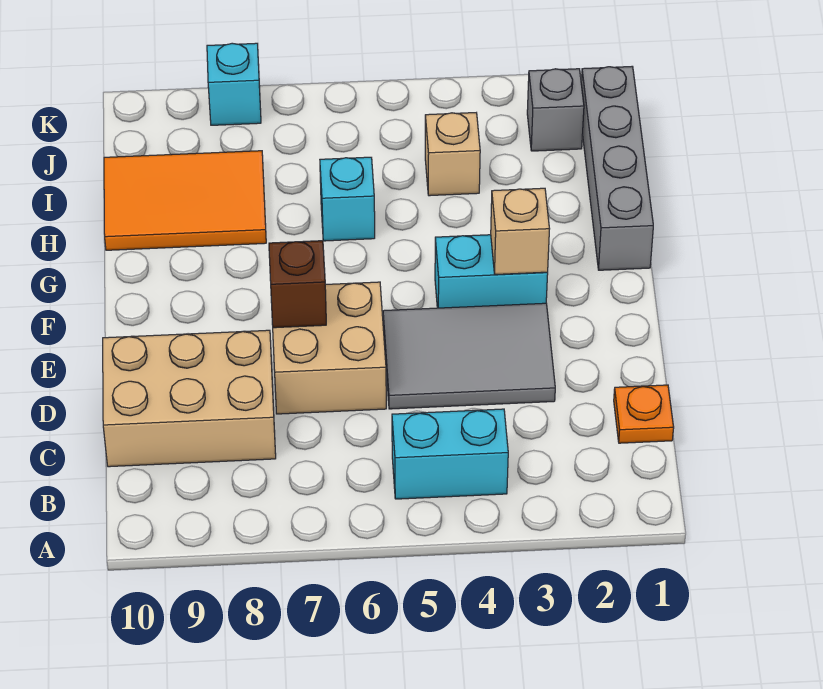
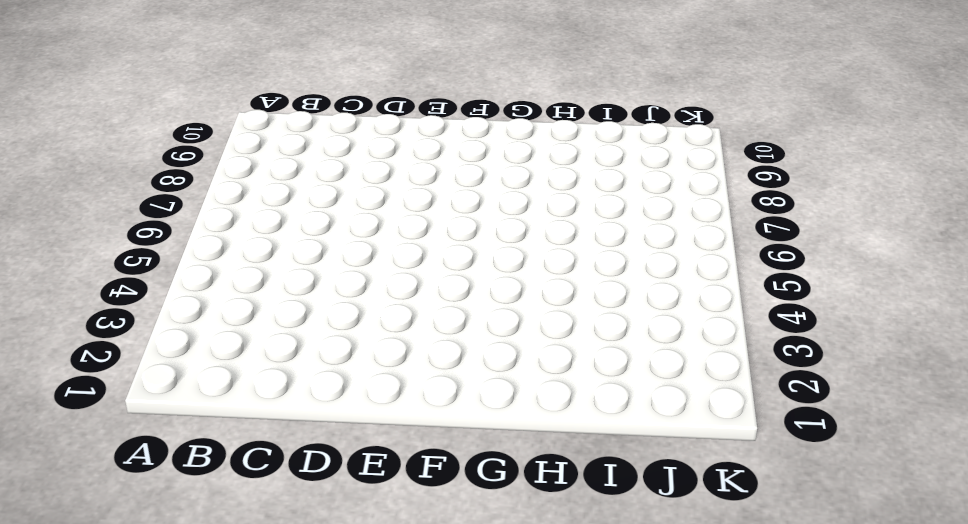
none -> cyan 1x2 brick [392,409,508,499]
none -> orange 1x1 plate [614,385,674,443]
none -> tan 2x3 brick [103,330,276,467]

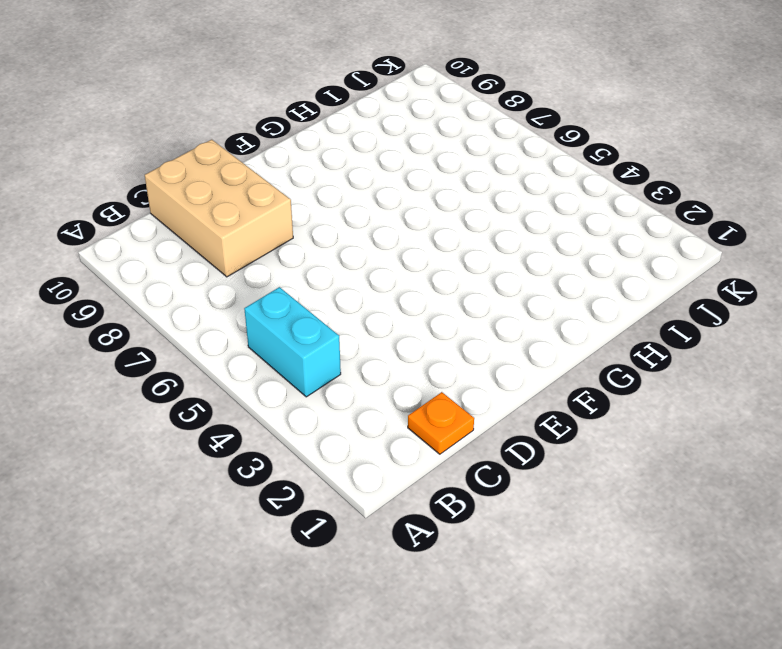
none -> grey 2x3 tile [383,303,555,409]
none -> tan 2x2 brick [273,282,386,414]
none -> cyan 1x2 brick [435,235,548,308]

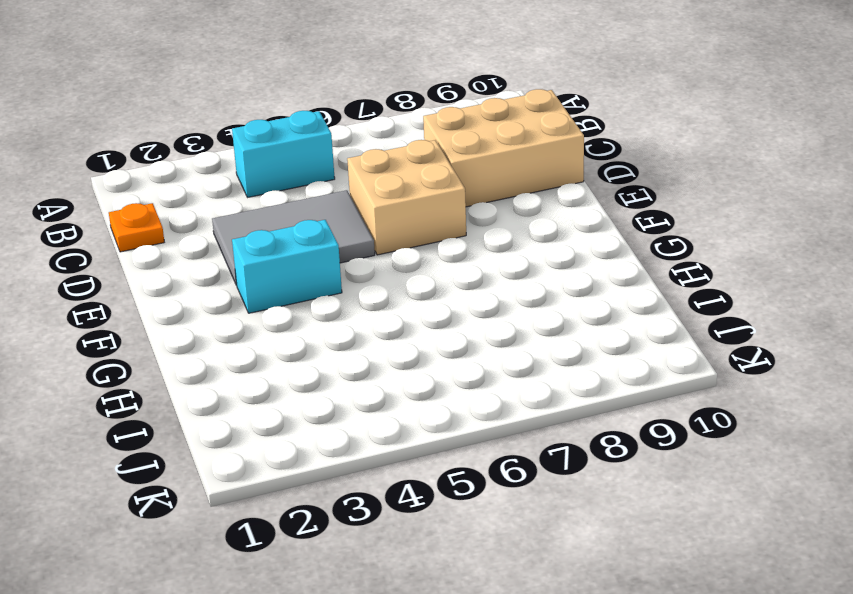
none -> grey 1x4 brick [581,67,653,270]
none -> cyan 1x1 brick [320,157,375,241]
none -> orange 2x3 tile [104,151,266,250]

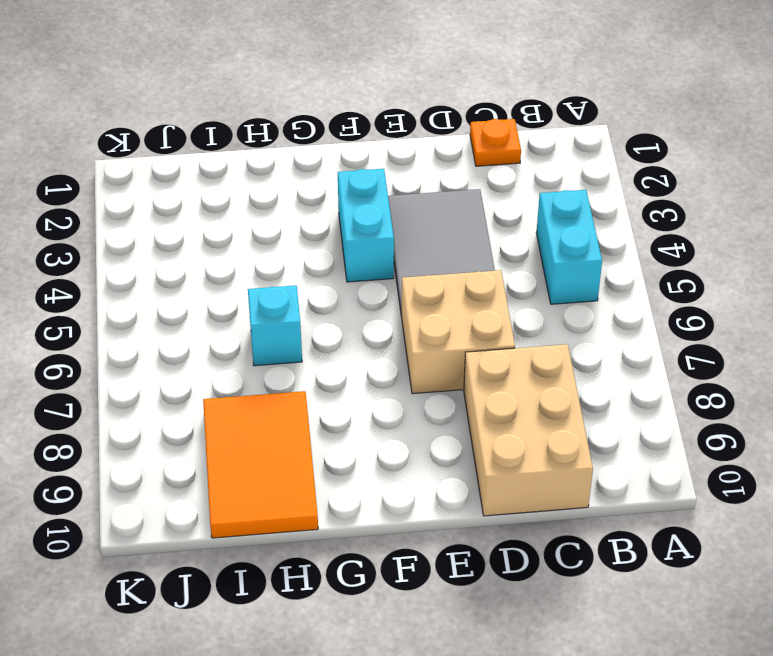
none -> grey 1x4 brick [581,67,653,270]
none -> tan 1x1 brick [425,113,480,196]
none -> grey 1x1 brick [527,69,584,151]

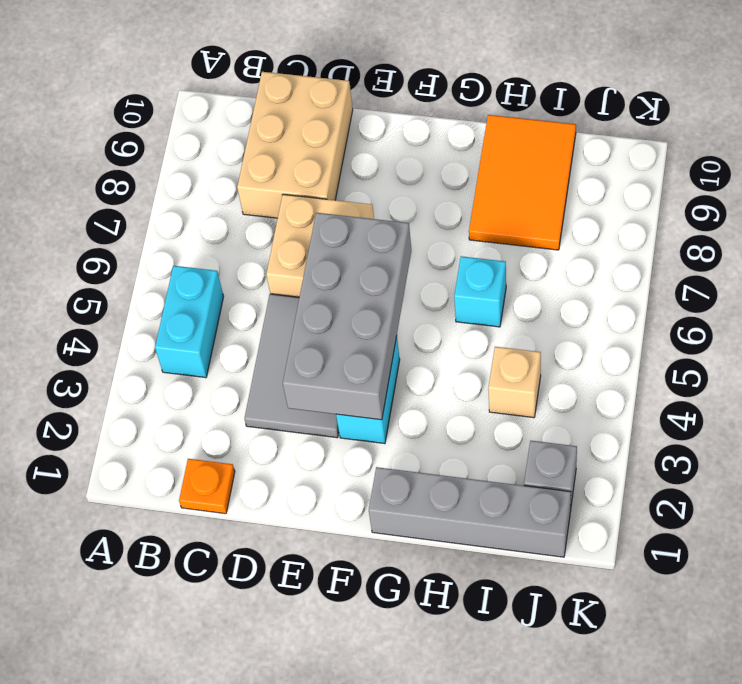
grey 2x4 brick [283,213,412,420] -> tan 1x1 brick [491,188,549,275]
none -> cyan 1x1 brick [207,43,261,125]
none -> brown 1x1 brick [269,241,326,328]

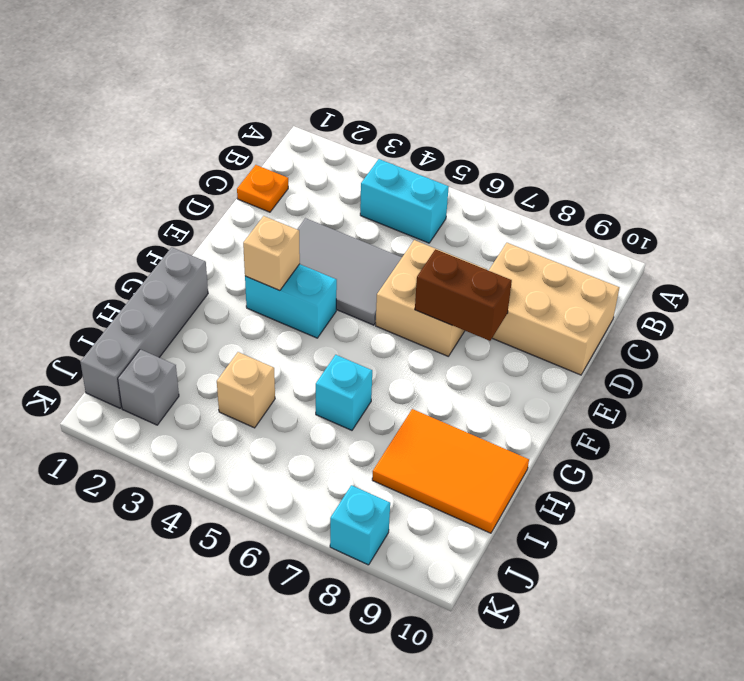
brown 1x2 brick [415,249,512,341] -> brown 1x1 brick [269,241,326,328]

